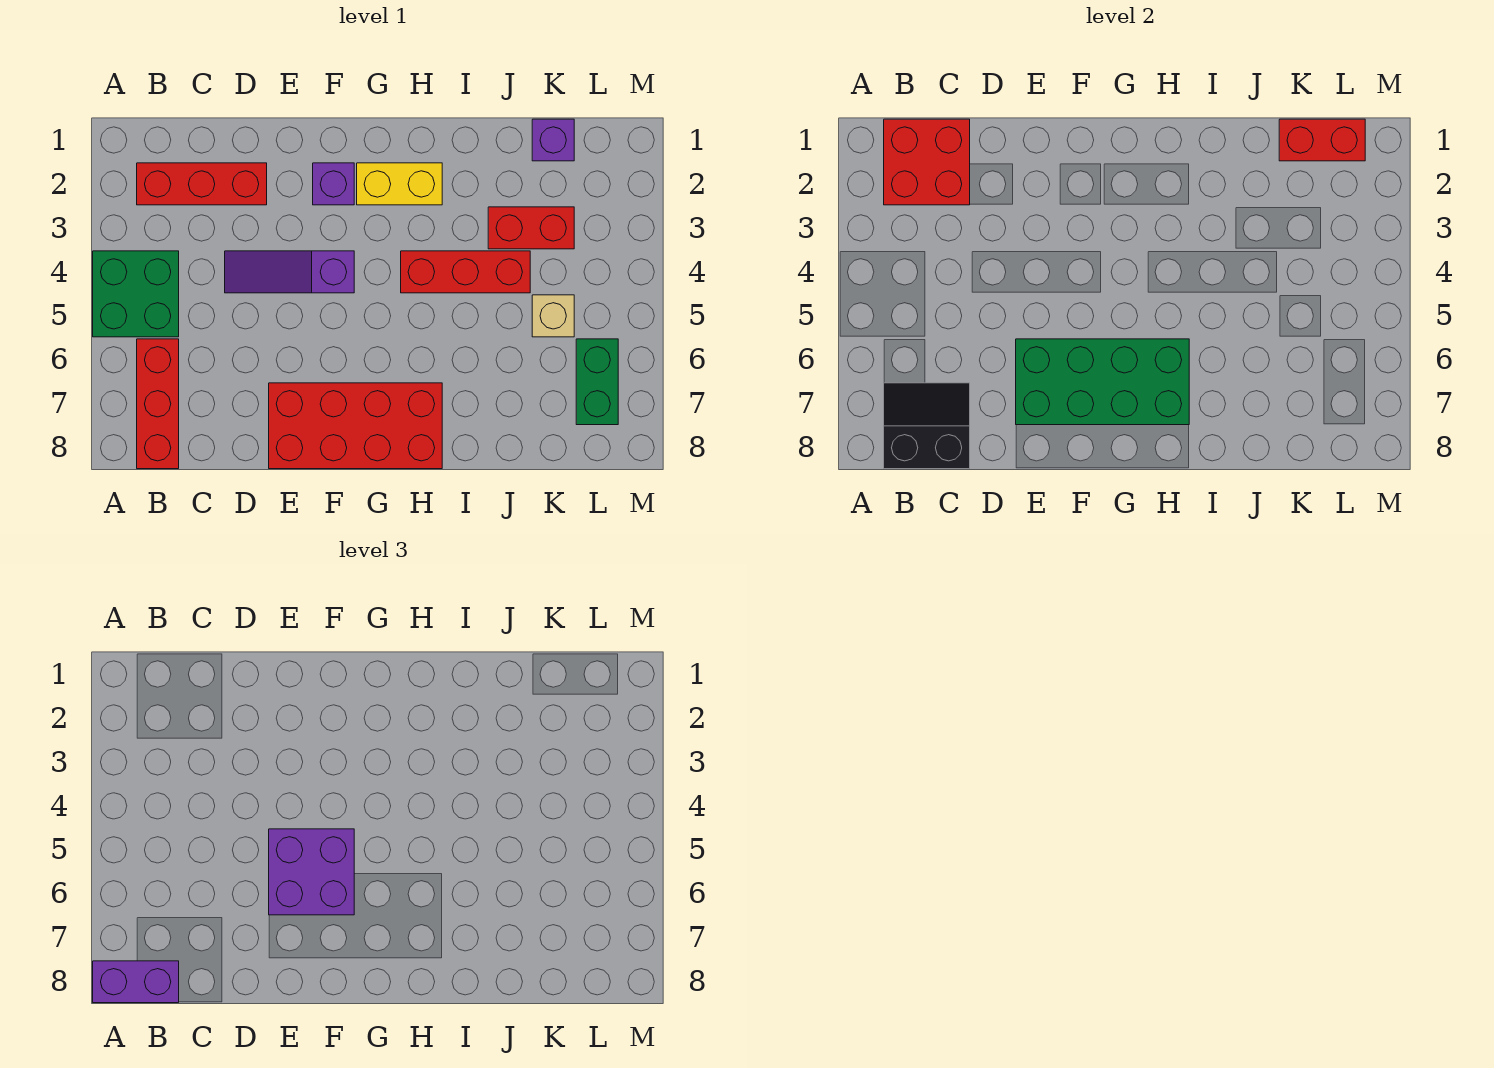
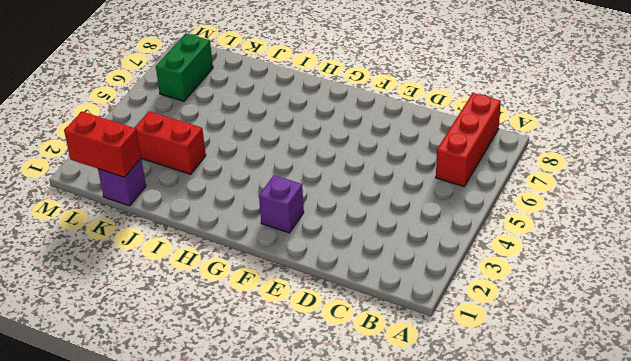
none -> green 2x2 brick [93,251,179,337]
none -> red 1x3 brick [137,163,267,205]
none -> purple 1x3 slope [225,251,354,293]

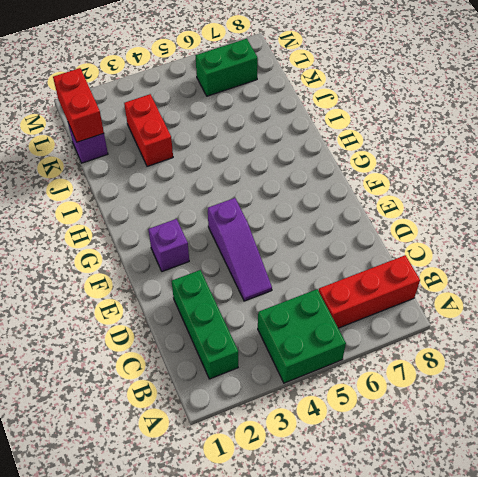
green 1x3 brick [172,270,238,379] -> red 1x3 brick [137,163,267,205]
none -> red 2x4 brick [269,383,442,469]
none -> yellow 1x2 brick [357,163,442,205]
none -> red 1x3 brick [401,251,530,293]

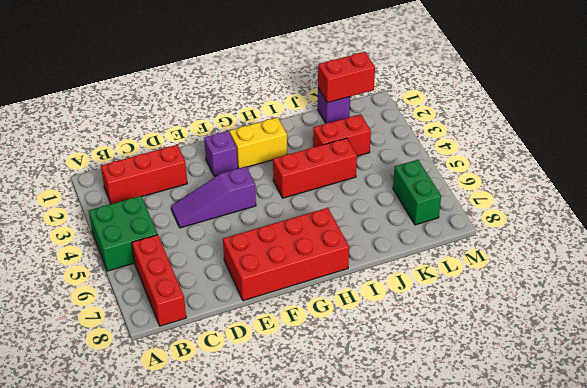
none -> tan 1x1 brick [532,295,574,337]
none -> red 2x2 brick [884,119,970,205]
none -> black 2x2 slope [884,383,970,469]

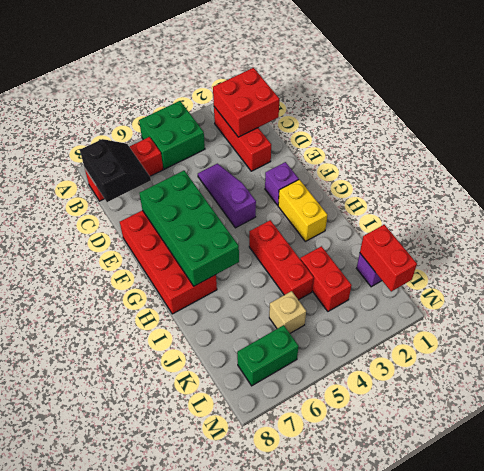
none -> purple 1x2 brick [93,961,179,1003]
none -> purple 2x2 brick [269,829,354,915]

